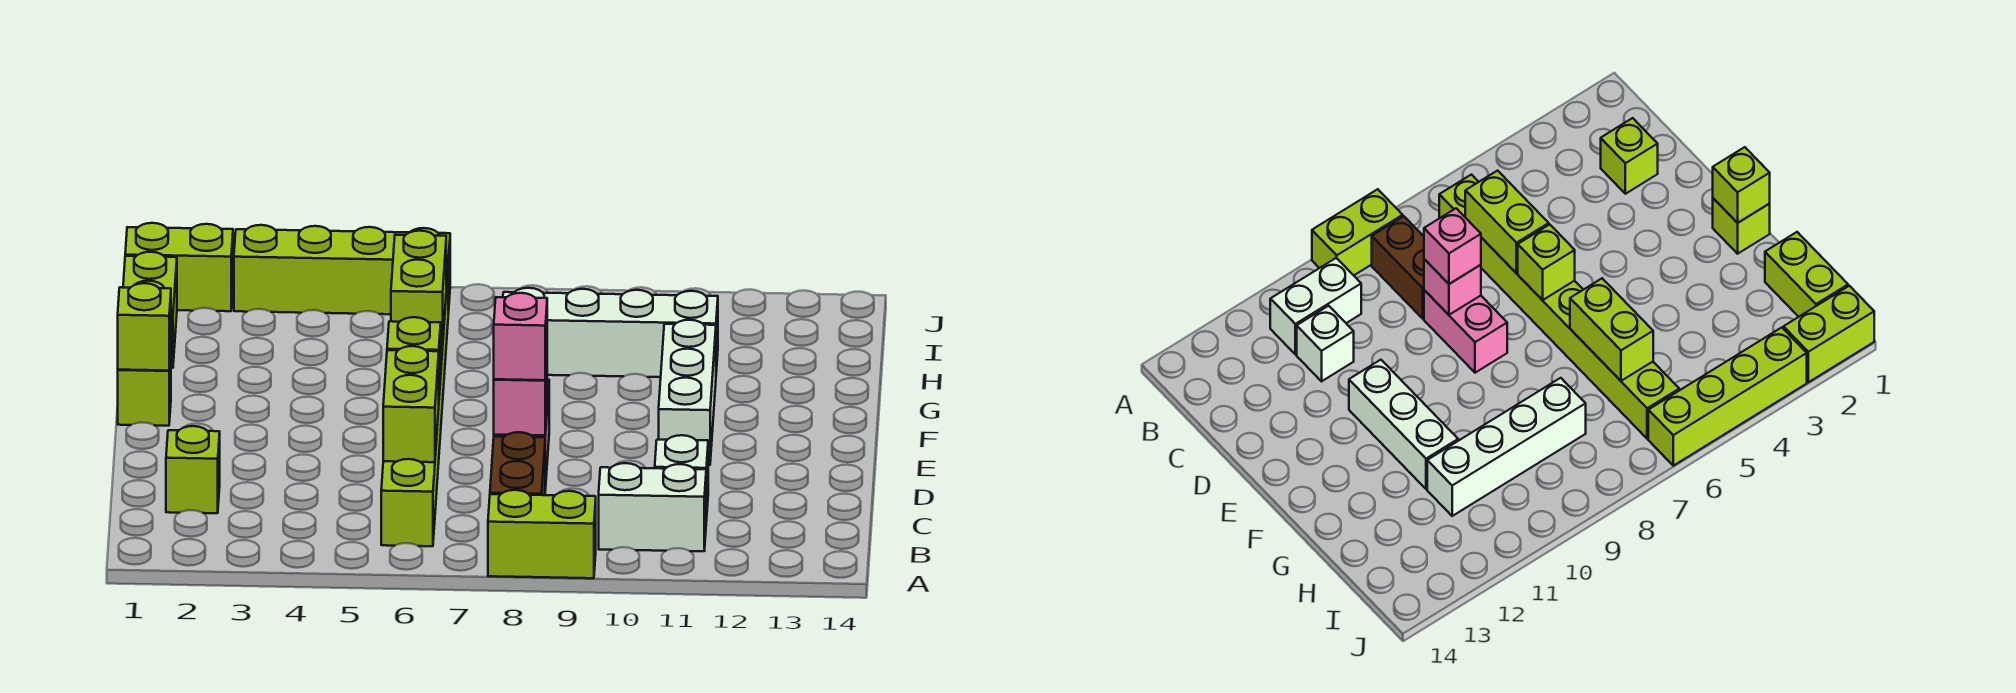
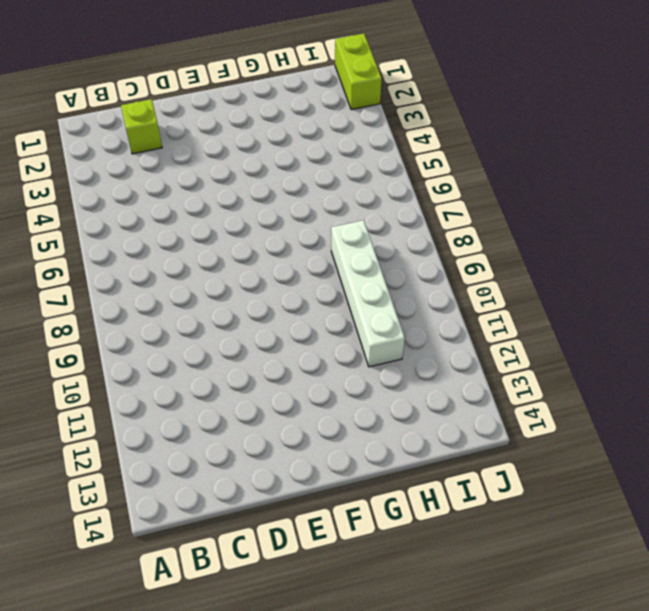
none -> lime 1x2 brick [488,490,596,578]
none -> lime 1x8 brick [381,262,448,546]
none -> brown 1x2 brick [490,432,545,495]

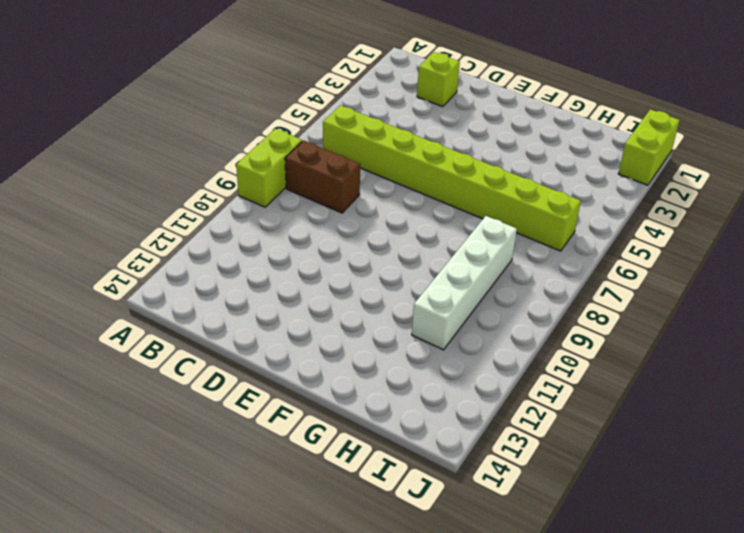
none -> white 1x2 brick [599,463,706,551]
none -> white 1x1 brick [655,435,708,521]
none -> pink 1x2 brick [1424,290,1507,373]

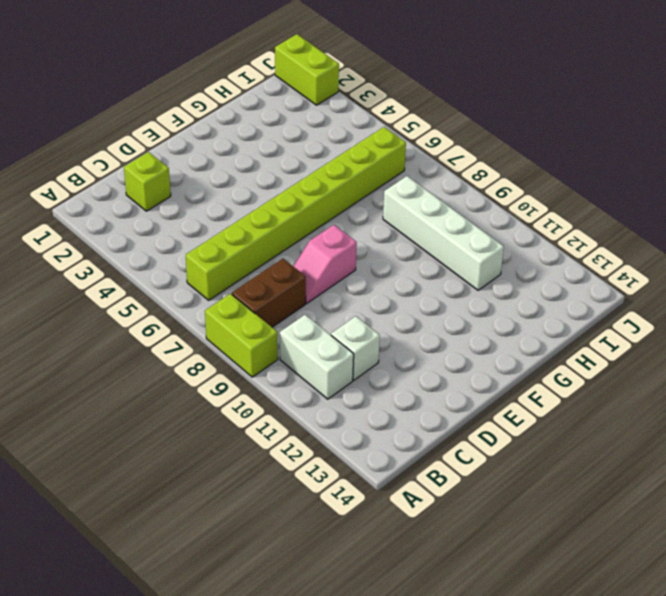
pink 1x2 slope [293,225,357,303] -> pink 1x2 brick [1424,290,1507,373]
none -> white 1x3 brick [659,320,716,465]
none -> lime 1x1 brick [118,353,171,426]
none -> lime 1x2 brick [123,252,177,368]

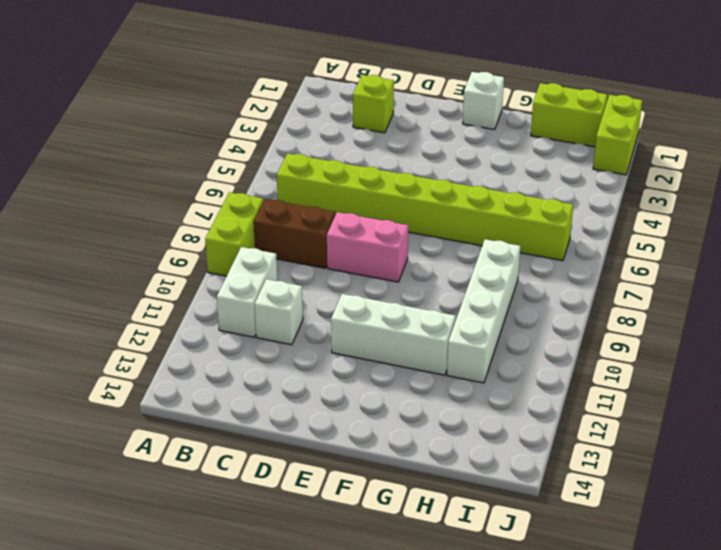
white 1x1 brick [463,72,504,130] -> lime 1x1 brick [118,353,171,426]
none -> lime 1x4 brick [234,225,450,314]
none -> lime 1x2 brick [383,346,439,462]
none -> pink 1x1 brick [494,365,547,435]

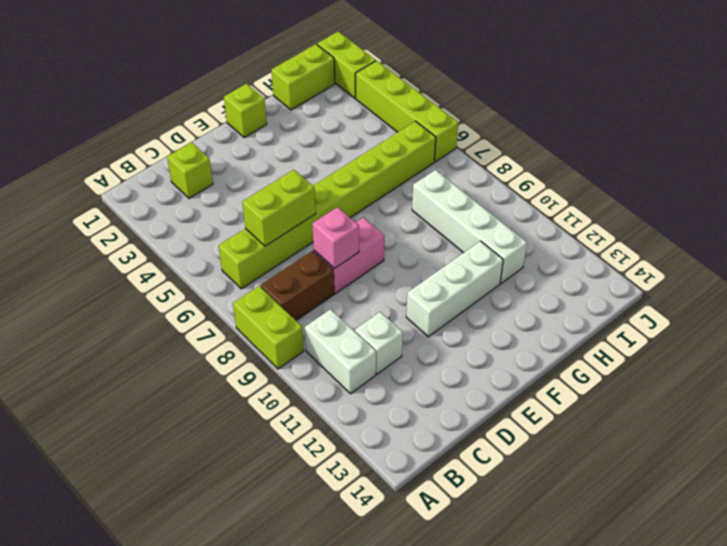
none -> lime 1x1 brick [387,317,441,394]
none -> lime 1x1 brick [118,283,171,371]
none -> lime 1x2 brick [391,231,446,347]

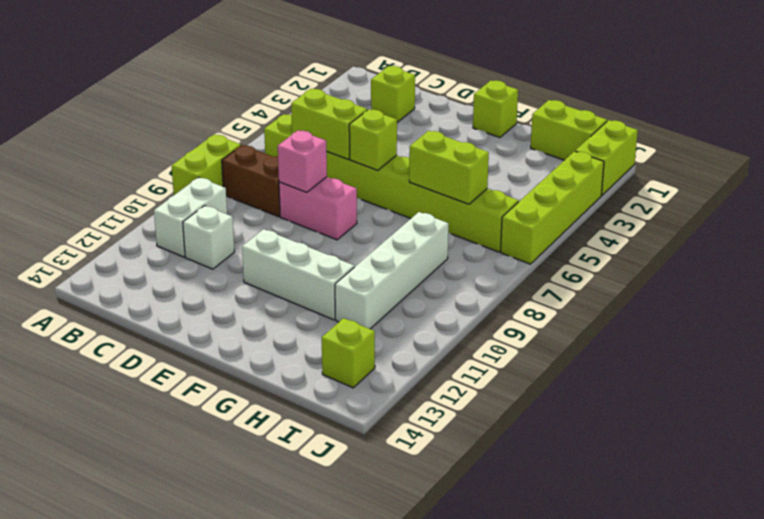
lime 1x1 brick [322,318,375,388] -> lime 1x1 brick moved to [118,283,171,371]
none -> pink 1x1 brick [494,293,547,380]

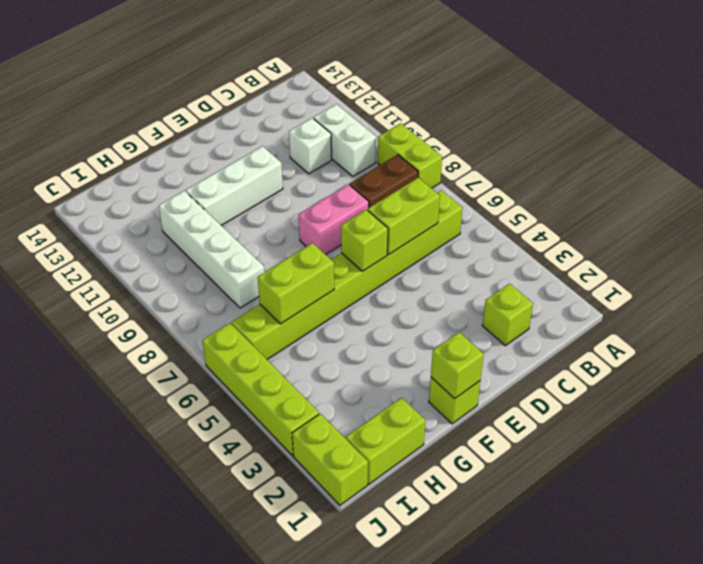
none -> pink 1x1 brick [494,365,547,435]
none -> pink 1x1 brick [494,293,547,380]

